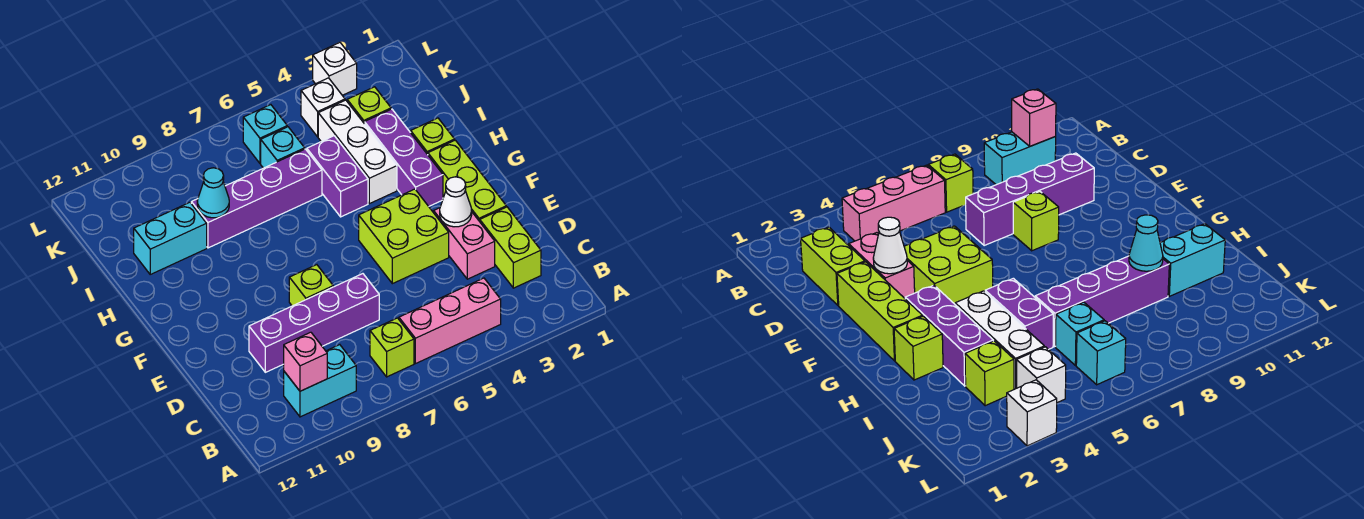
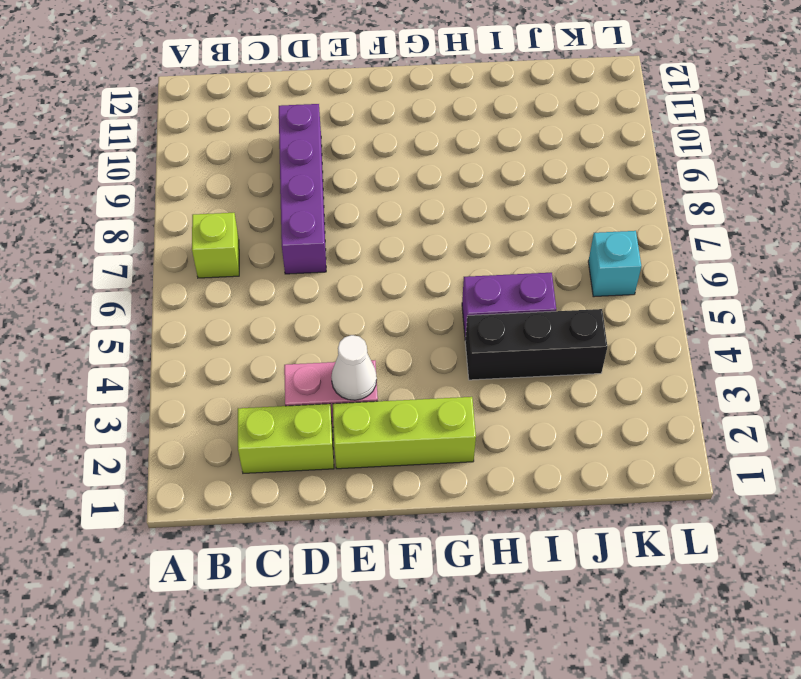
black 1x3 brick [465,309,608,380] -> white 1x3 brick [318,100,397,204]
none -> pink 1x3 brick [399,278,501,364]
none -> cyan 1x2 brick [284,345,356,417]
none -> lime 2x2 brick [359,189,449,284]

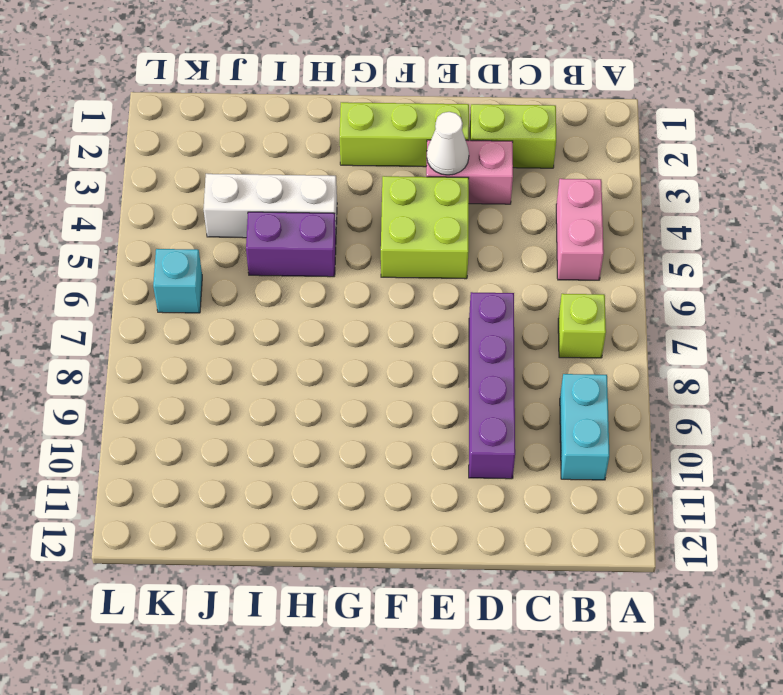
pink 1x2 brick [556,179,604,280] -> pink 1x3 brick [399,278,501,364]
none -> lime 1x1 brick [289,265,333,306]
none -> purple 1x3 brick [365,109,443,206]
none -> lime 1x1 brick [411,118,455,155]

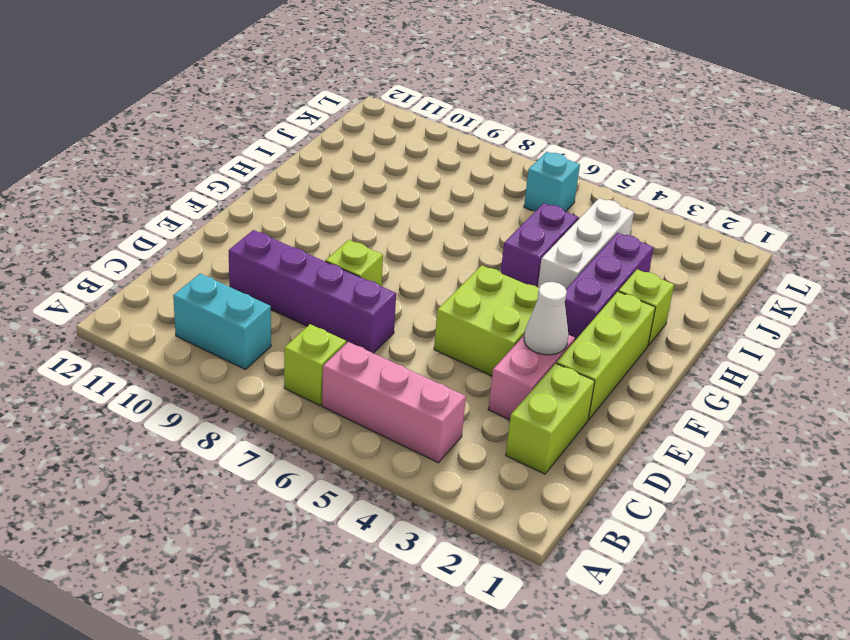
none -> purple 1x4 brick [191,149,322,248]
none -> cyan 1x2 brick [134,202,207,274]
none -> lime 1x1 brick [347,87,391,124]

